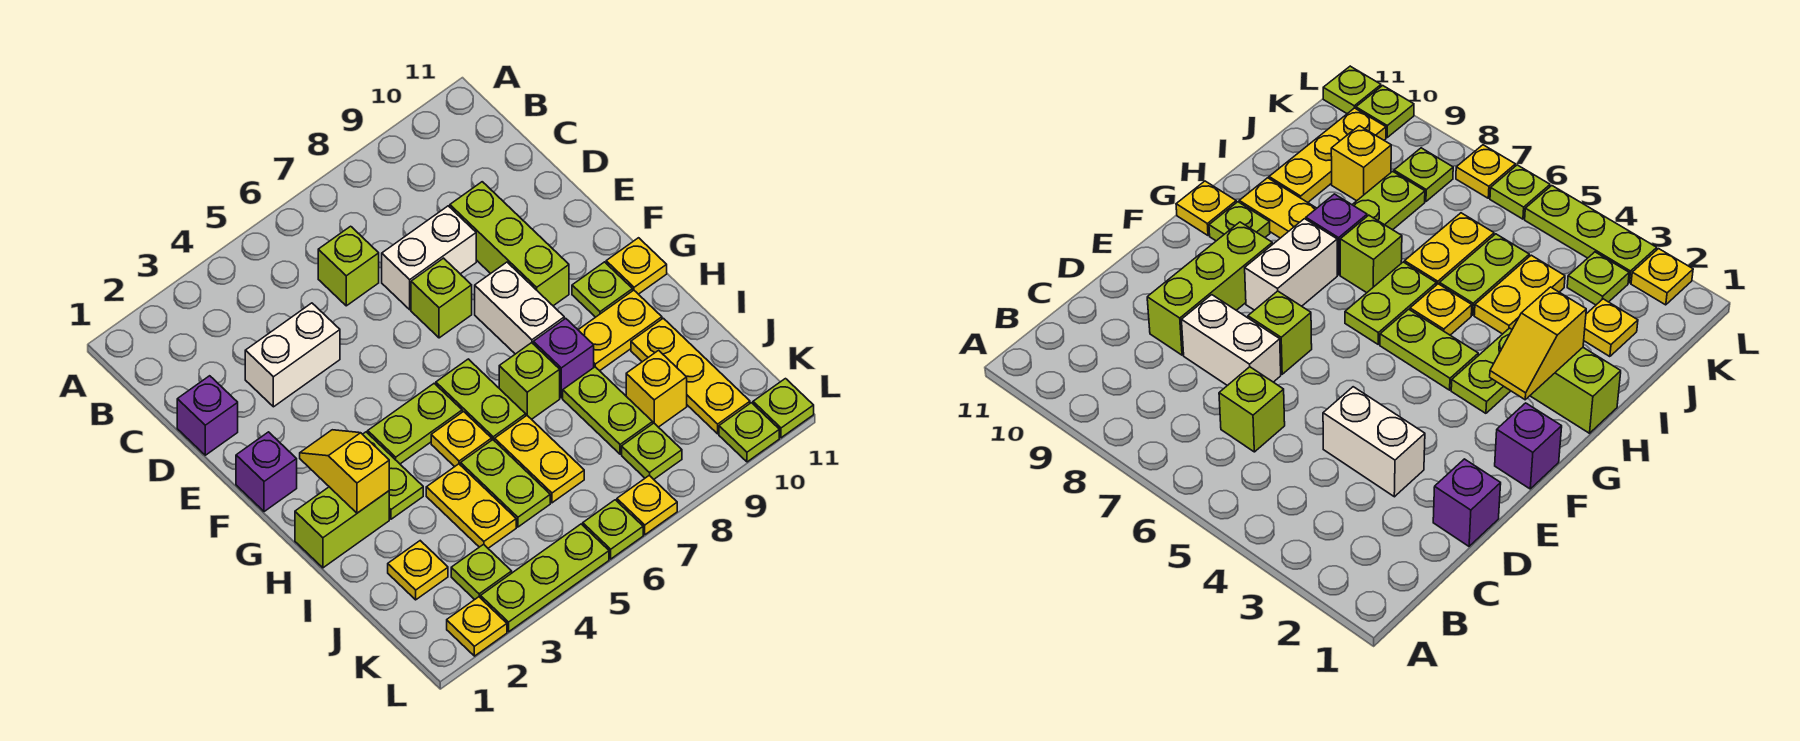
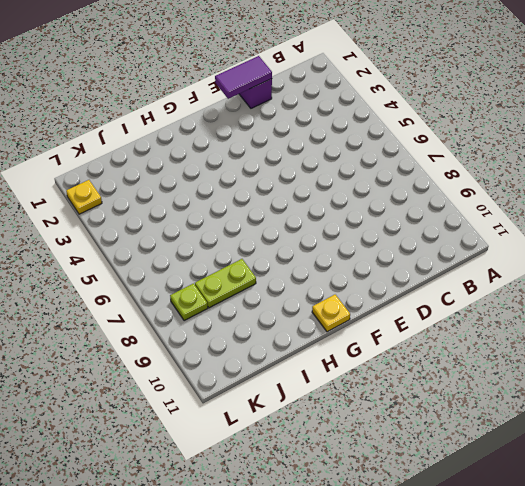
purple 1x2 tile [215,56,272,99] -> none
none -> lime 1x1 brick [318,226,379,306]
none -> white 1x2 brick [245,303,340,407]
none -> white 1x2 brick [382,206,476,310]
none -> lime 1x3 brick [450,182,569,306]

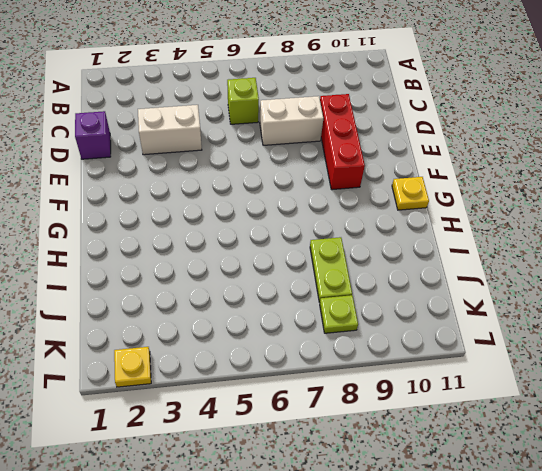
red 1x3 brick [320,94,365,190] -> lime 1x3 brick [450,182,569,306]
none -> lime 1x1 brick [411,258,472,338]
none -> purple 1x1 brick [236,432,297,512]
none -> white 1x2 brick [475,262,564,354]
none -> lime 1x2 plate [363,432,423,519]

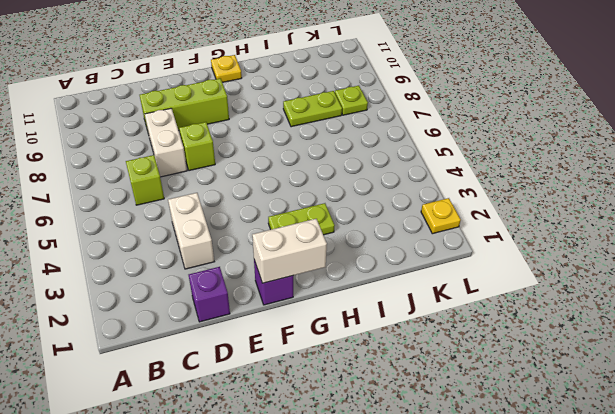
white 1x2 brick [252,219,327,283] -> white 1x2 brick moved to [475,262,564,354]
none -> lime 1x2 plate [368,383,462,464]
none -> lime 1x2 plate [436,359,526,441]
none -> lime 1x1 plate [572,262,633,317]
none -> lime 1x2 brick [295,487,389,568]

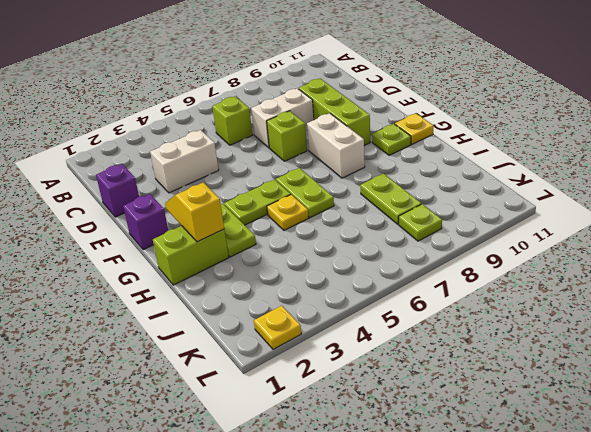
none -> lime 1x1 brick [499,343,560,419]
none -> purple 1x1 brick [533,318,594,398]
none -> yellow 1x2 plate [578,290,662,371]
none -> yellow 1x2 plate [426,464,516,548]

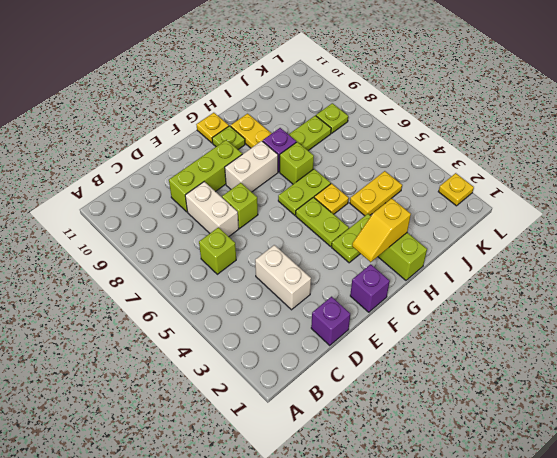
none -> lime 1x2 plate [461,440,550,527]
none -> yellow 1x2 plate [495,416,584,503]
none -> yellow 1x3 plate [631,318,750,434]
none -> yellow 1x1 plate [388,541,448,600]

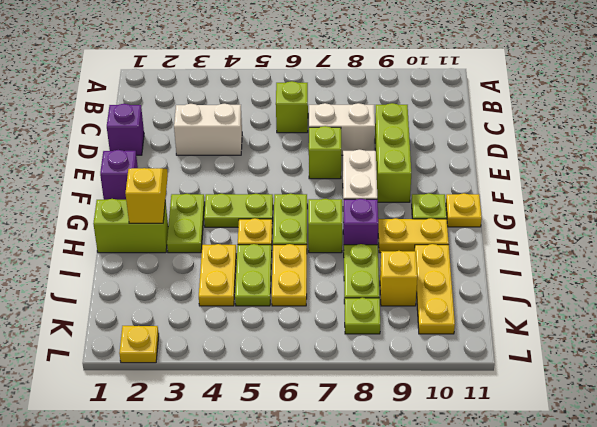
none -> yellow 1x1 plate [388,541,448,600]
none -> lime 1x1 plate [451,544,512,600]
none -> lime 1x3 plate [481,524,609,632]
none -> lime 1x1 plate [583,500,643,559]

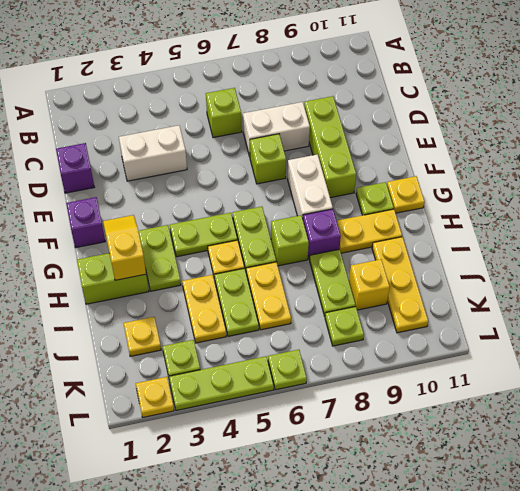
none -> yellow 1x1 plate [617,476,677,535]
none -> lime 1x1 plate [719,403,779,462]
none -> lime 1x1 plate [753,379,814,438]

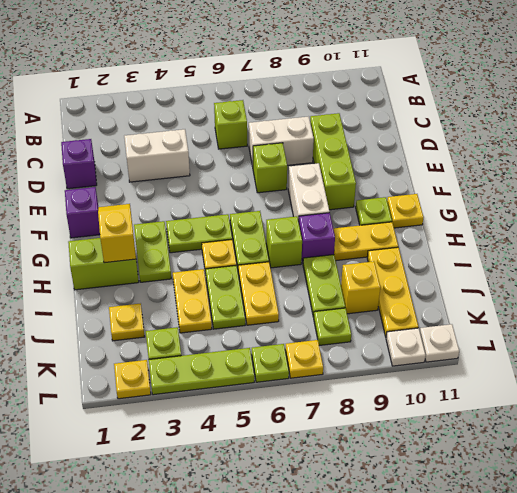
white 1x1 plate [386,328,426,366] -> lime 1x1 plate [719,403,779,462]
white 1x1 plate [420,324,459,362] -> lime 1x1 plate [753,379,814,438]

